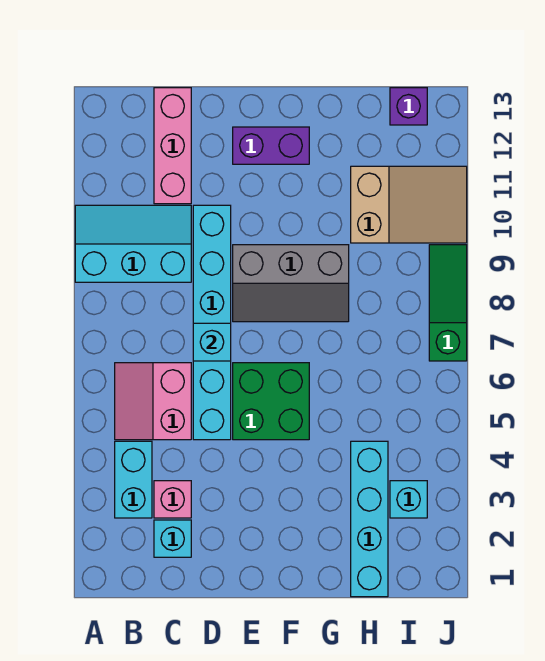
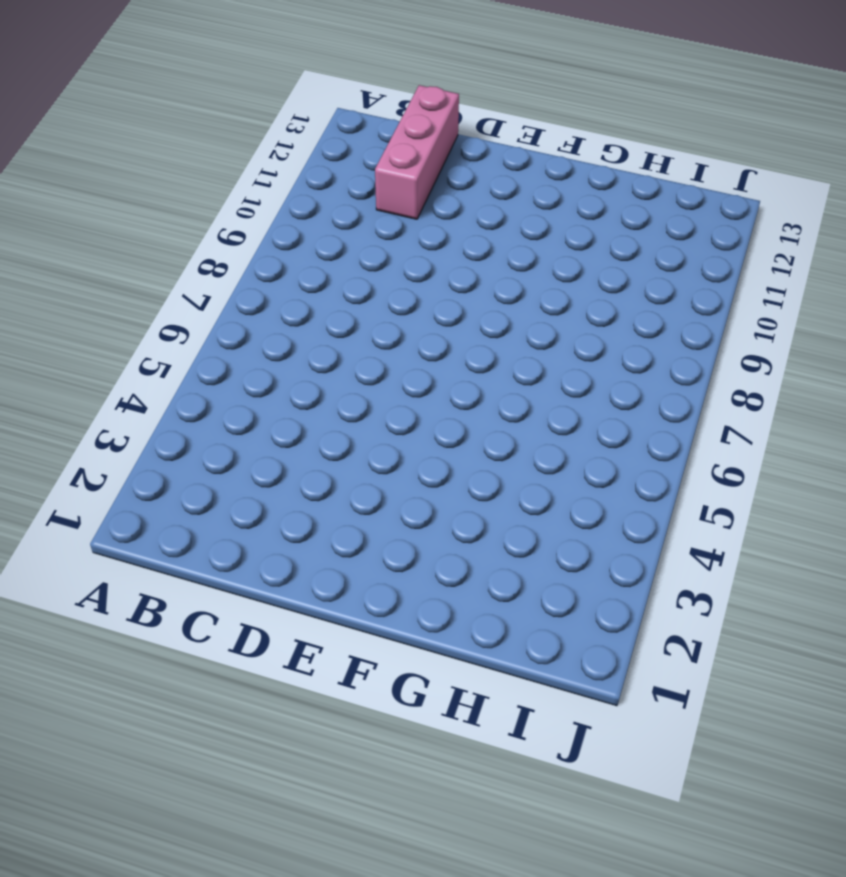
none -> cyan 2x3 slope [75,205,191,282]
none -> cyan 1x2 brick [115,441,152,518]
none -> pink 2x2 slope [115,363,191,440]

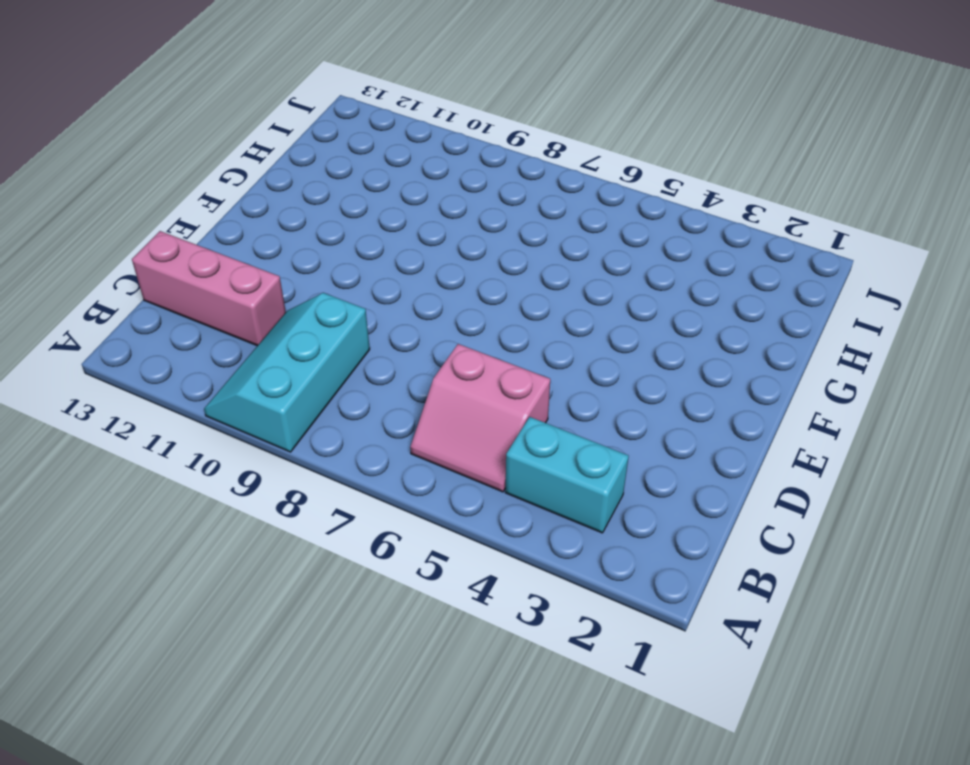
none -> cyan 1x1 brick [154,520,191,557]
none -> pink 1x1 brick [154,481,191,518]
none -> cyan 1x6 brick [193,205,231,440]

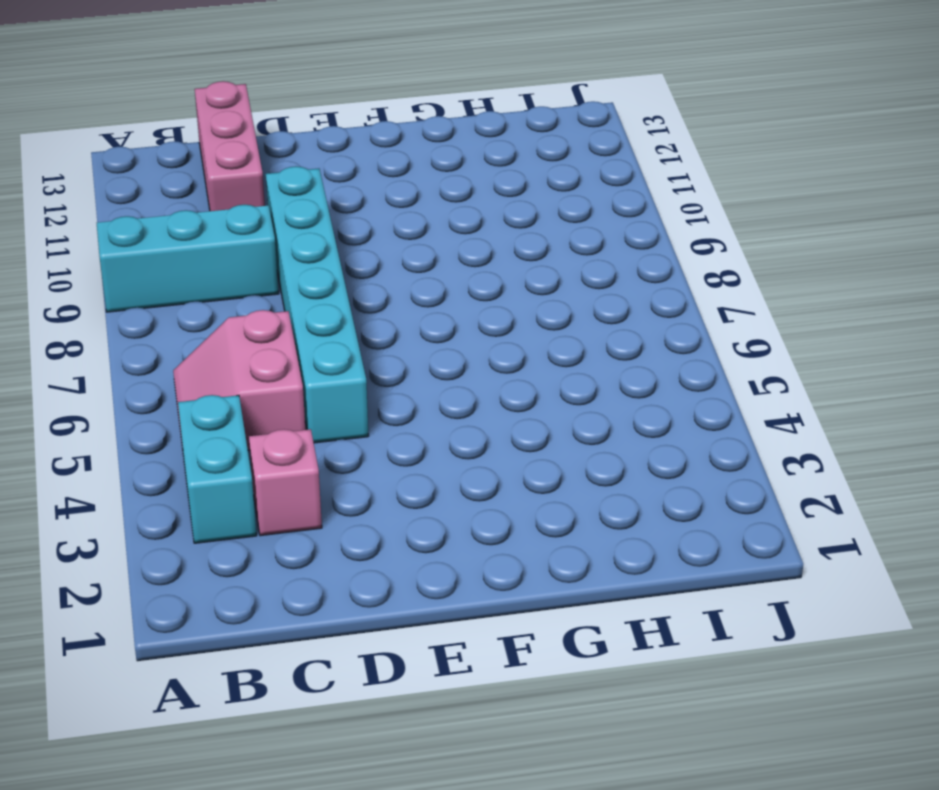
none -> cyan 1x1 brick [154,520,191,557]
none -> green 2x2 brick [233,363,309,440]
none -> grey 2x3 slope [233,245,349,322]

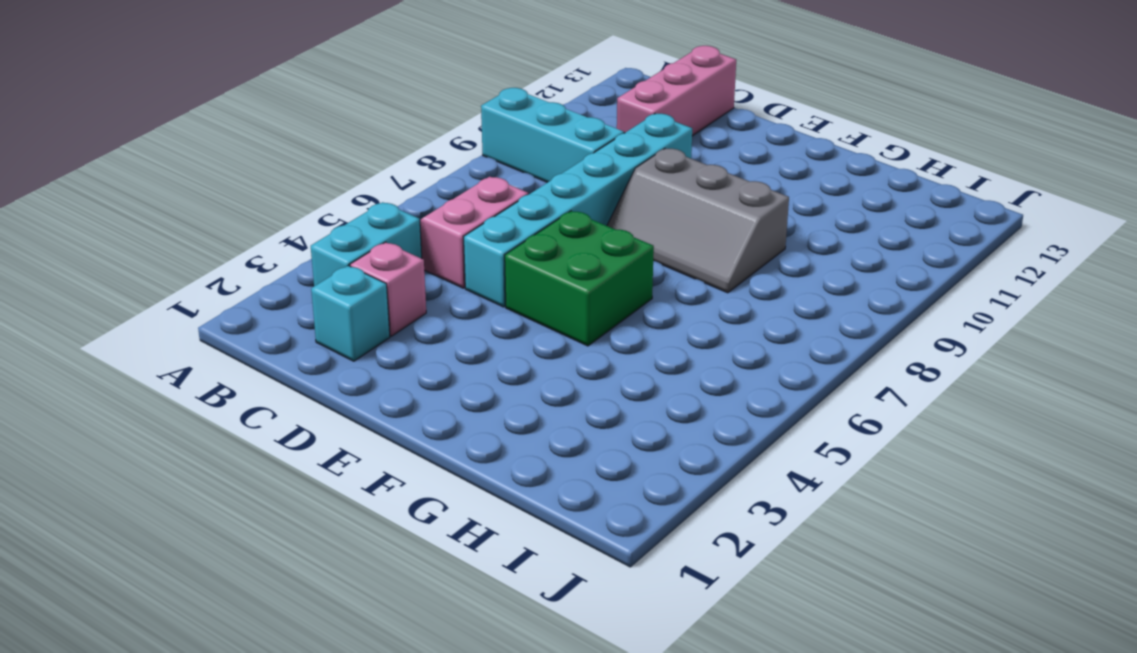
none -> purple 1x2 brick [233,127,309,164]
none -> cyan 1x4 brick [351,441,388,597]
none -> tan 2x3 slope [351,166,467,243]

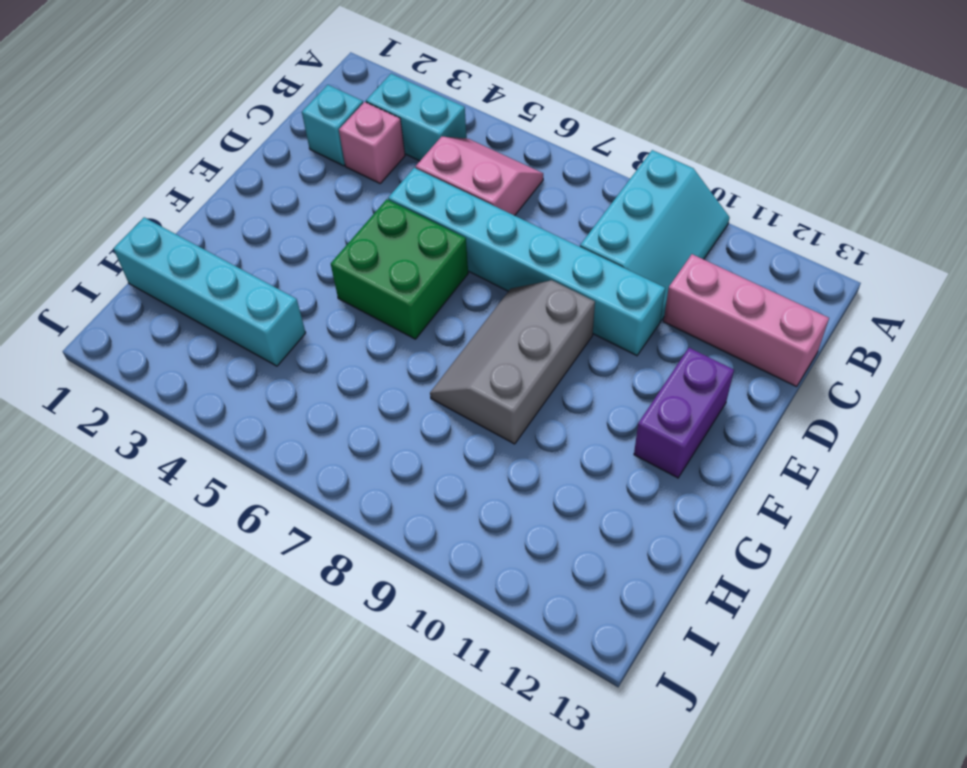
none -> tan 2x3 slope [351,166,467,243]
none -> cyan 1x1 brick [390,481,427,518]
none -> purple 1x1 brick [390,88,427,125]

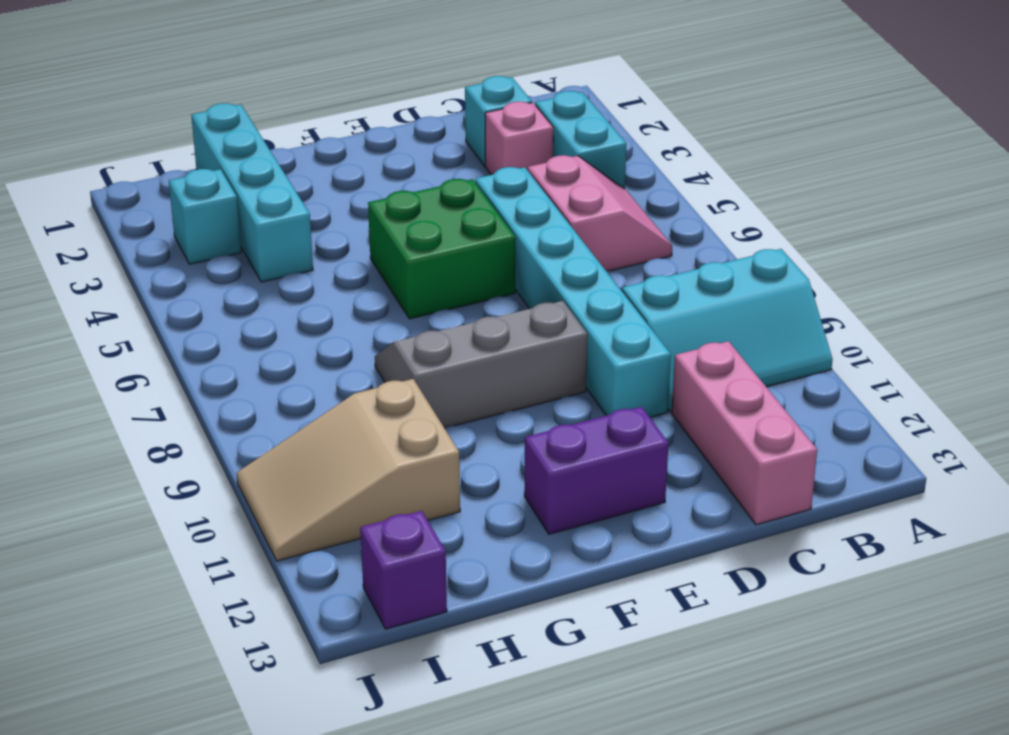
none -> green 1x3 slope [429,245,467,361]
none -> cyan 1x1 brick [193,323,231,361]

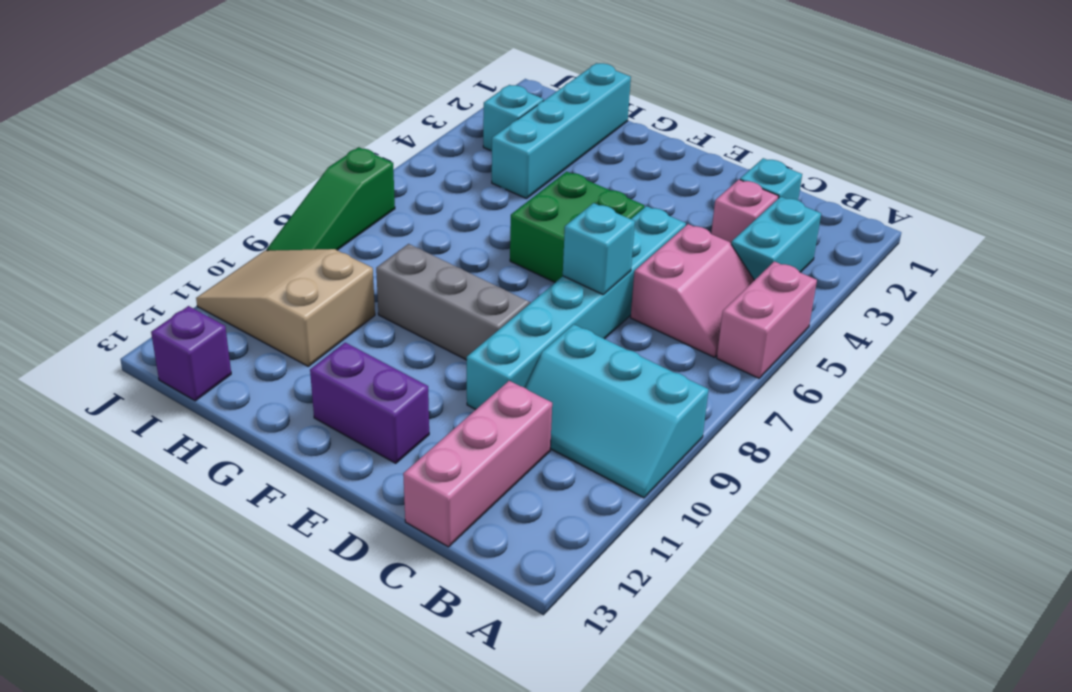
pink 1x2 brick [717,261,817,378] -> none

